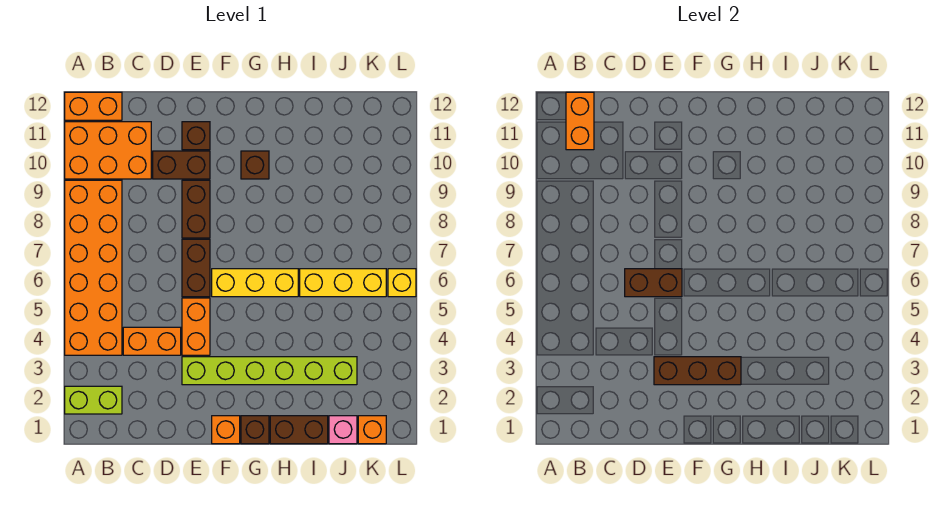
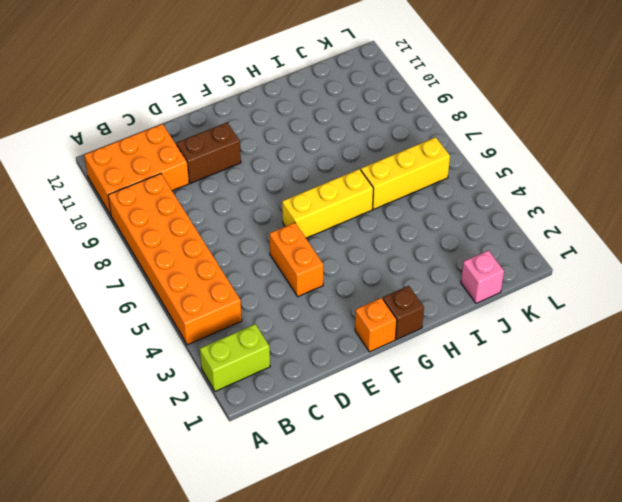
none -> orange 1x2 brick [65,92,122,120]
none -> orange 1x2 brick [123,327,181,355]
none -> lime 1x6 brick [182,357,357,385]

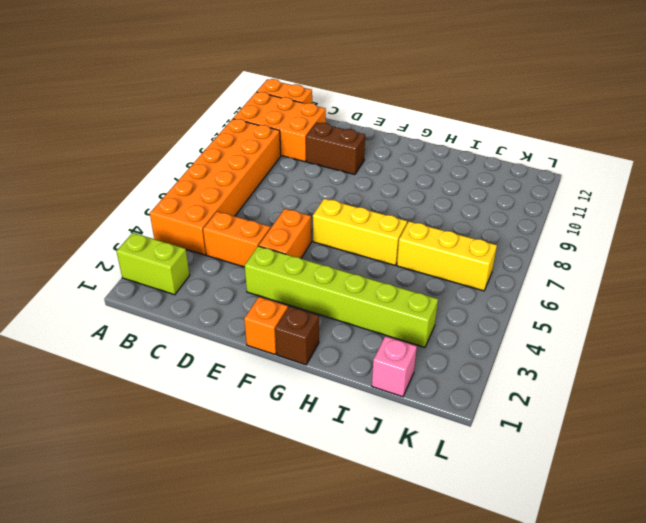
none -> brown 1x2 brick [182,239,210,297]
none -> brown 1x2 brick [182,180,210,238]
none -> brown 1x1 brick [182,122,210,150]

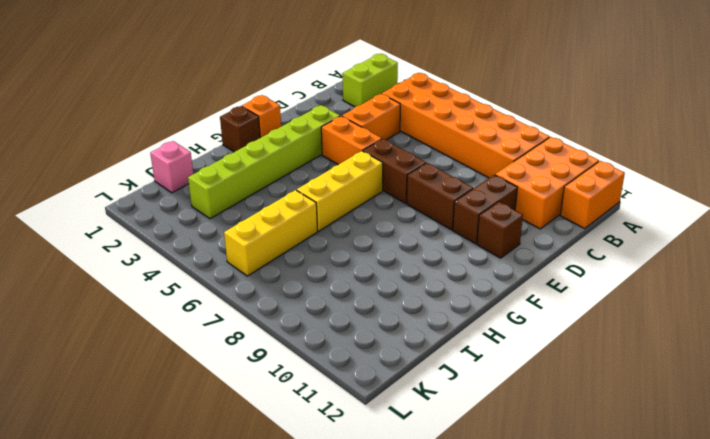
none -> brown 1x1 brick [241,151,269,179]
none -> brown 1x2 brick [270,416,328,444]
none -> orange 1x1 brick [358,416,386,444]

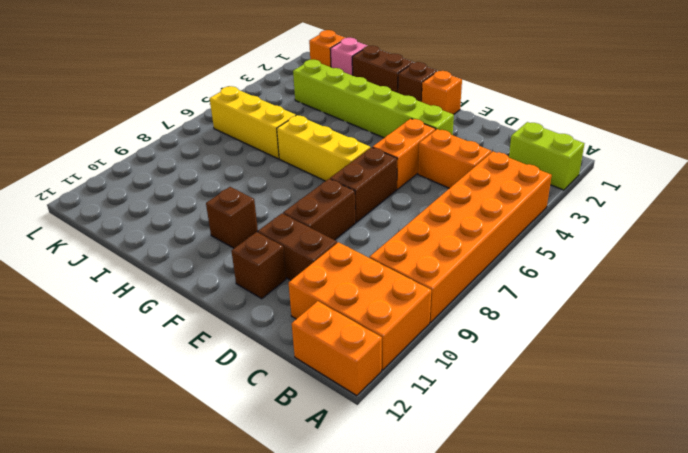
none -> yellow 1x1 brick [388,269,416,297]
none -> orange 1x2 brick [566,92,594,150]
none -> brown 1x2 brick [625,269,682,297]

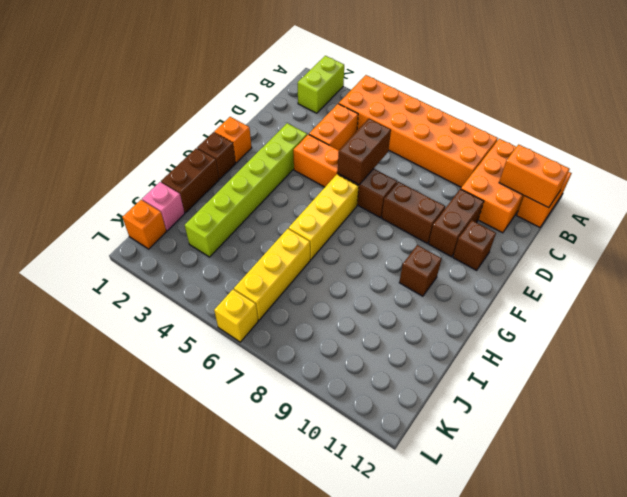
none -> brown 1x3 brick [654,357,741,385]

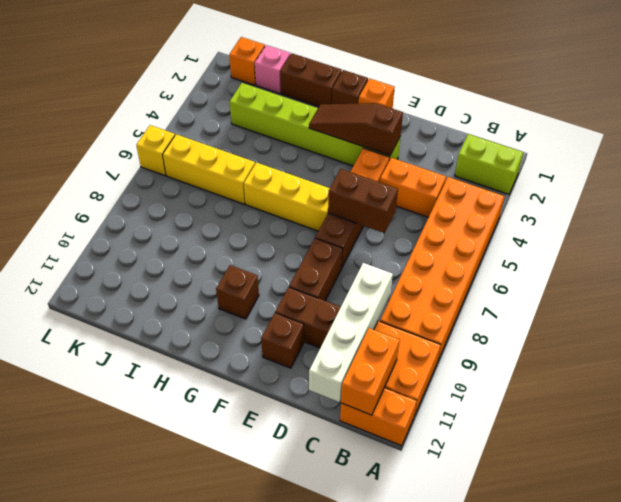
white 1x4 brick [309,263,393,402] -> none
brown 1x3 slope [309,103,403,156] -> brown 1x3 brick [654,357,741,385]

